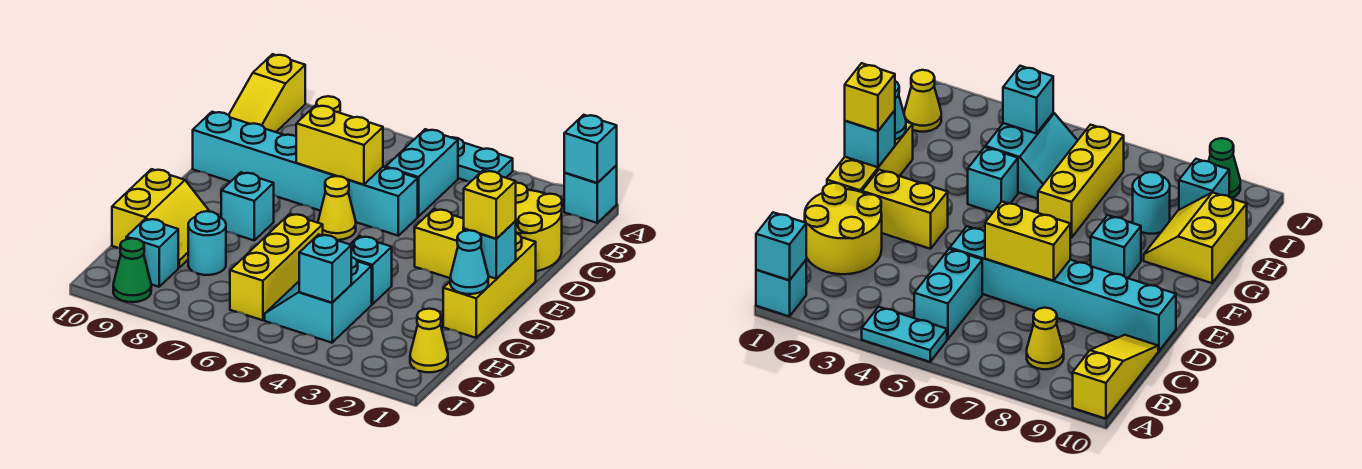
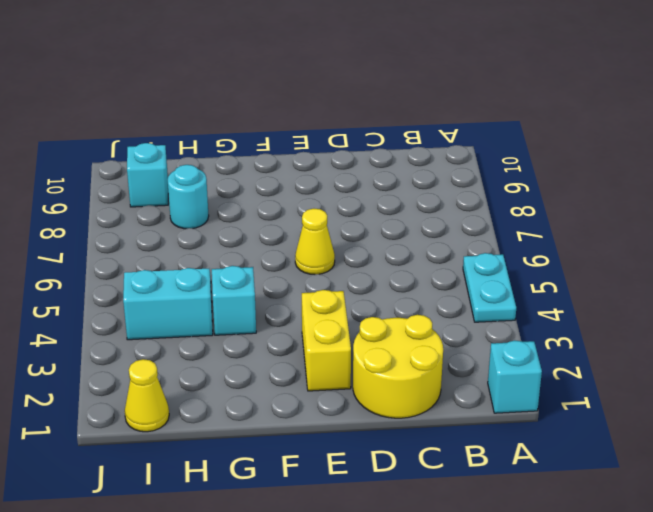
none -> yellow 1x3 slope [229,54,305,132]
none -> cyan 1x2 brick [386,129,458,217]
none -> yellow 1x1 cone [1027,308,1064,369]

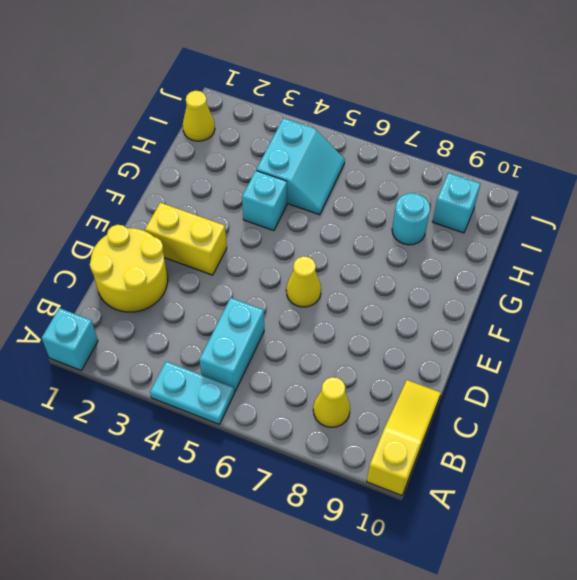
none -> cyan 1x6 brick [193,112,418,236]
none -> yellow 1x3 brick [443,233,536,338]
none -> cyan 1x1 brick [221,172,274,240]

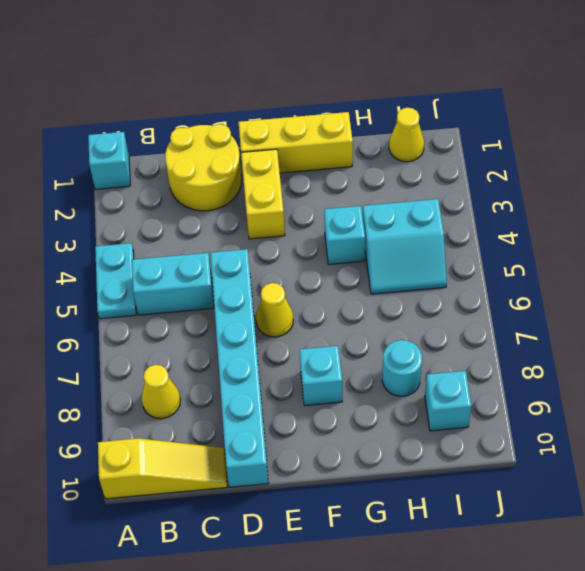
none -> yellow 1x3 brick [230,214,323,320]
none -> yellow 2x2 slope [112,169,210,268]
none -> green 1x1 cone [113,238,151,302]

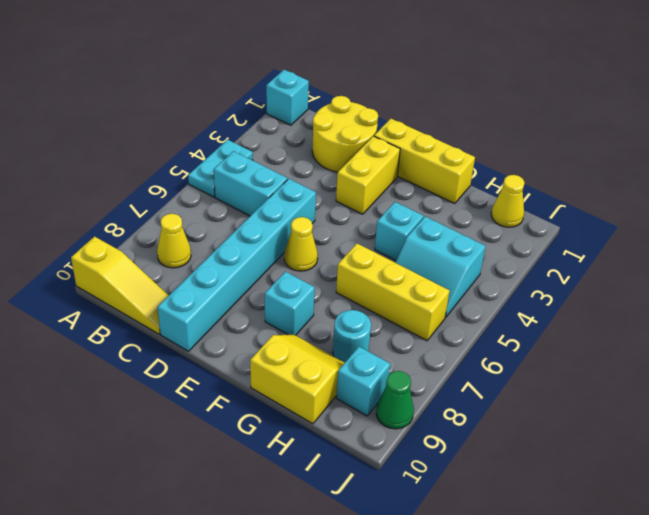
none -> cyan 1x1 brick [564,115,617,183]
none -> yellow 1x2 brick [296,105,383,185]
none -> cyan 1x1 brick [464,221,516,279]

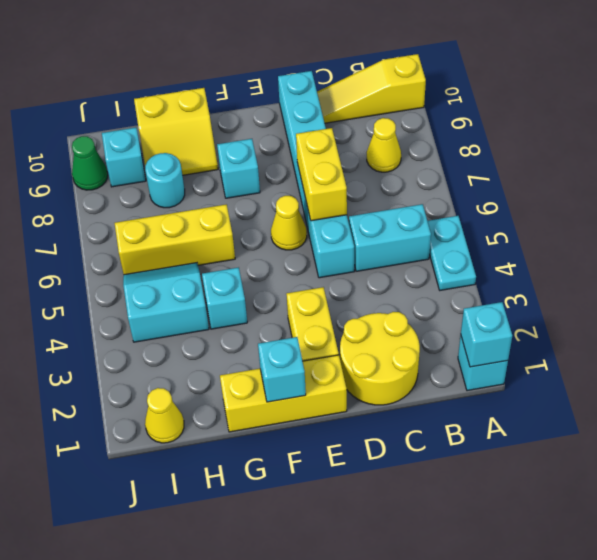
none -> cyan 1x1 cone [450,230,488,294]
none -> cyan 1x1 brick [299,234,351,303]
none -> yellow 1x1 brick [464,171,516,239]

